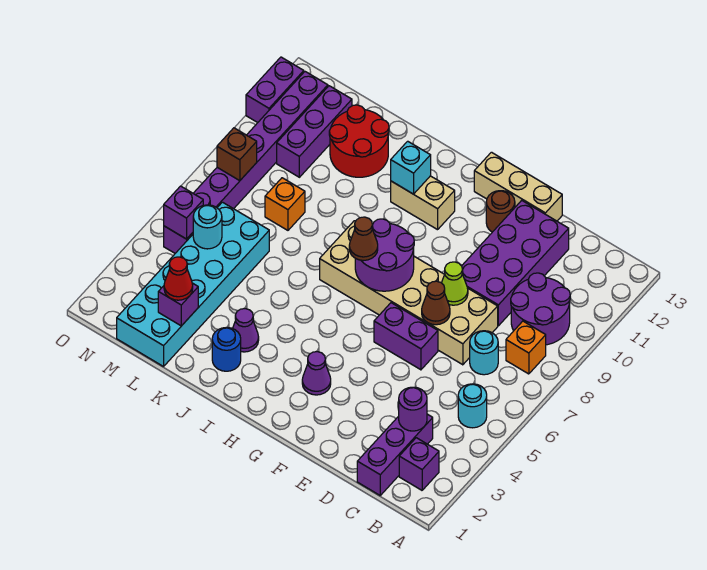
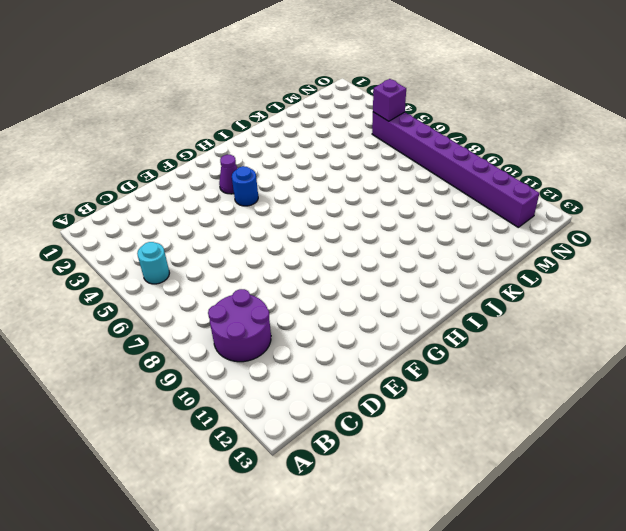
blue 1x1 round brick [232,166,258,206] -> blue 1x1 round brick moved to [212,327,241,371]
none -> purple 1x1 brick [399,438,439,490]
none -> orange 1x1 brick [506,321,546,374]
none -> purple 1x3 brick [357,414,433,495]
none -> cyan 1x1 round brick [470,331,498,375]

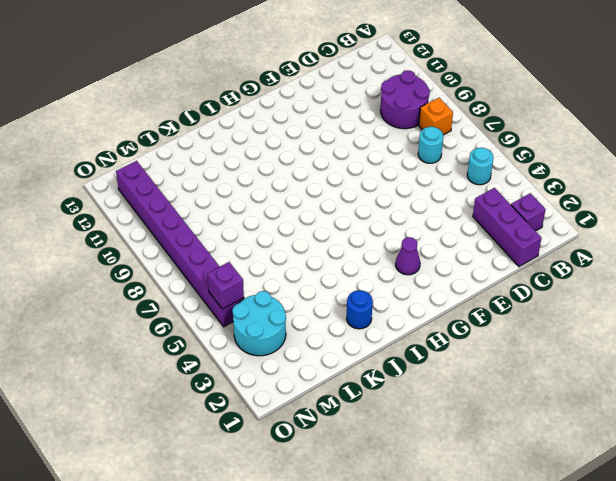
cyan 2x2 round brick [232,291,286,356] -> cyan 2x6 brick [117,202,269,367]
none -> tan 2x6 brick [320,221,498,365]
none -> purple 2x4 brick [462,200,569,326]
none -> purple 1x2 brick [374,303,438,370]
none -> tan 1x3 brick [474,152,562,221]

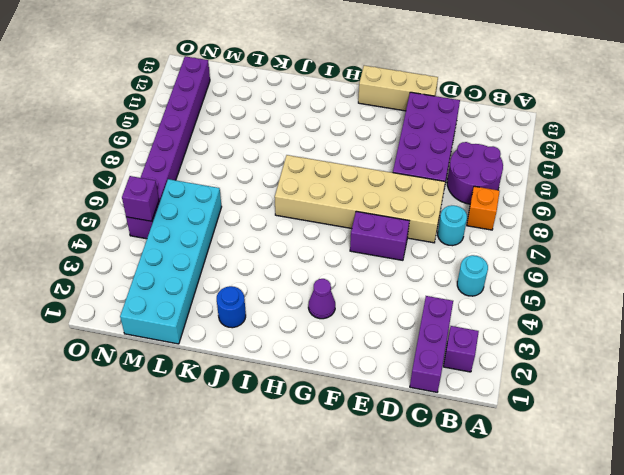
none -> brown 1x1 round brick [486,191,515,232]
none -> tan 1x2 brick [391,176,455,230]
none -> purple 1x1 cone [233,309,259,352]
none -> red 2x2 round brick [329,105,389,177]

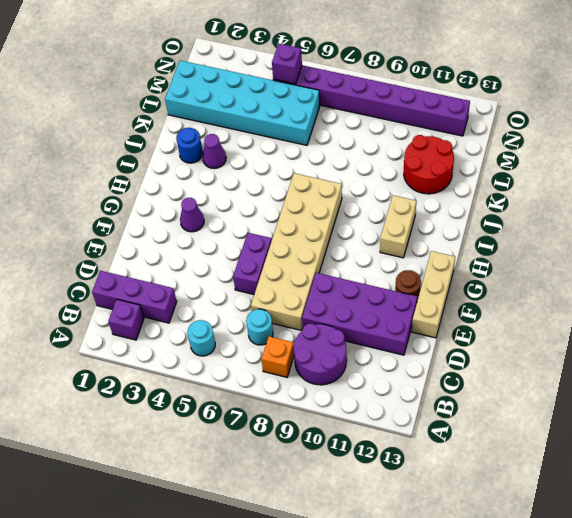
none -> orange 1x1 brick [265,178,305,230]
none -> purple 1x3 brick [277,86,352,177]
none -> purple 1x2 brick [246,57,304,123]
none -> purple 1x1 round brick [399,387,427,431]

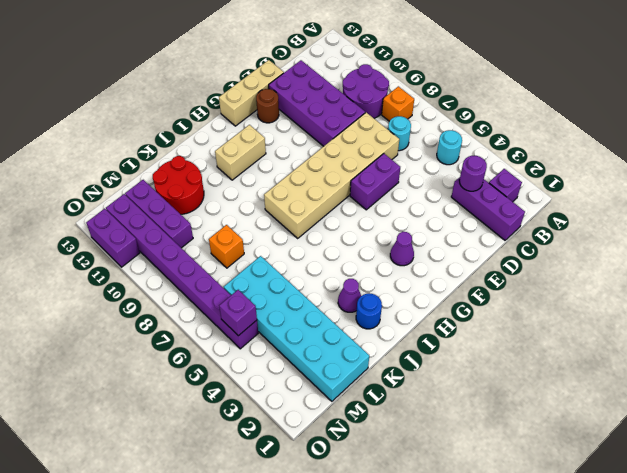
none -> brown 1x1 cone [422,281,450,325]
none -> lime 1x1 cone [442,262,468,305]
none -> purple 2x2 round brick [355,219,414,291]
none -> cyan 1x1 brick [391,141,431,194]

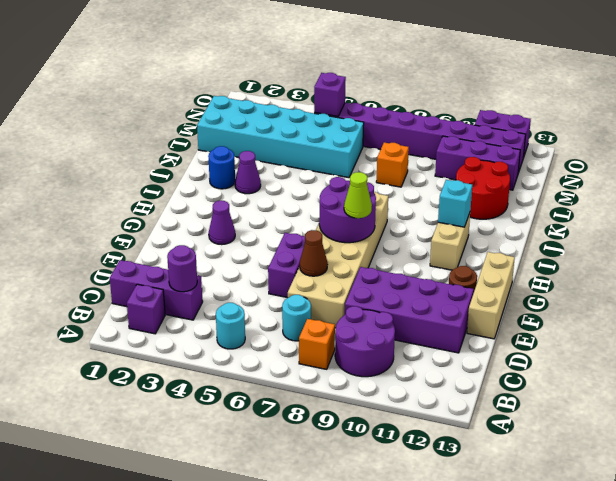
lime 1x1 cone [344,172,372,218] -> lime 1x1 cone moved to [442,262,468,305]
none -> purple 1x1 brick [158,283,198,326]
none -> cyan 1x1 round brick [193,205,222,249]
none -> brown 1x1 brick [217,128,257,181]
none -> brown 1x1 cone [349,217,378,260]

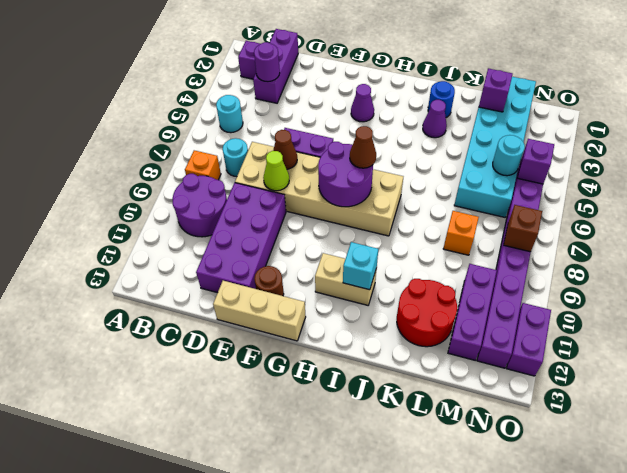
none -> red 1x1 cone [164,257,193,300]

